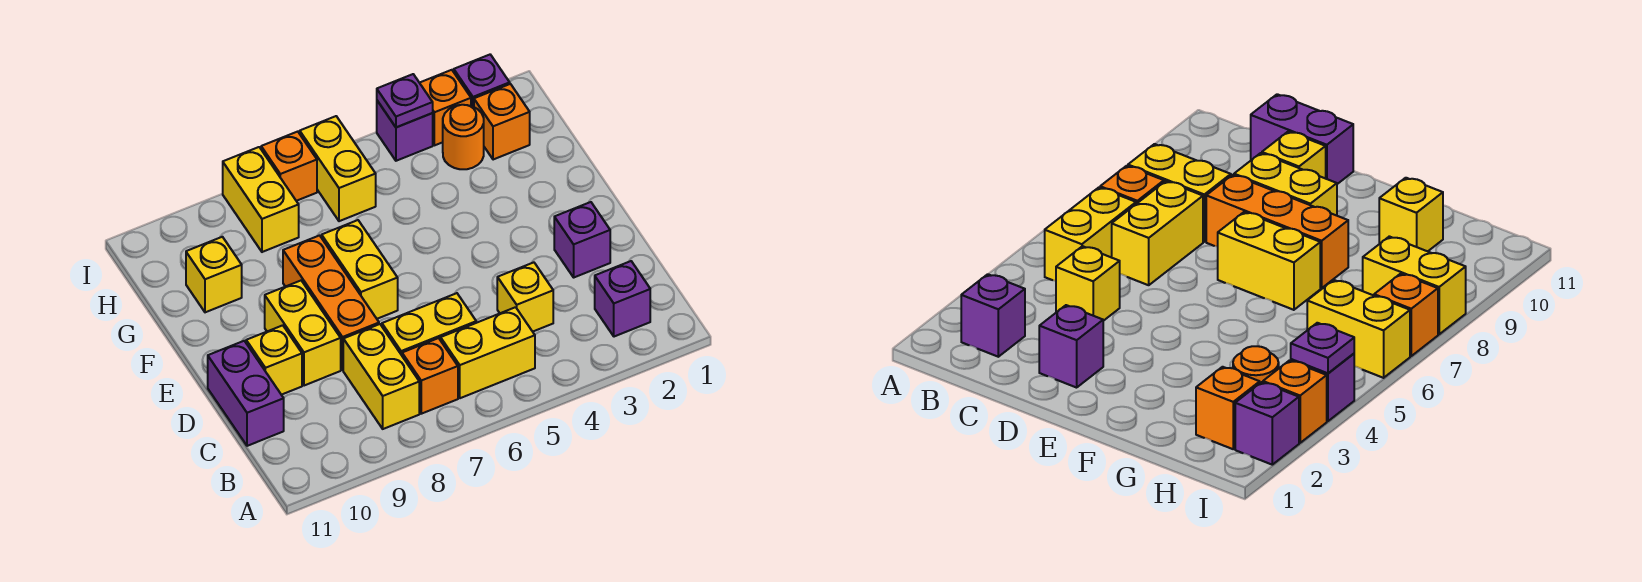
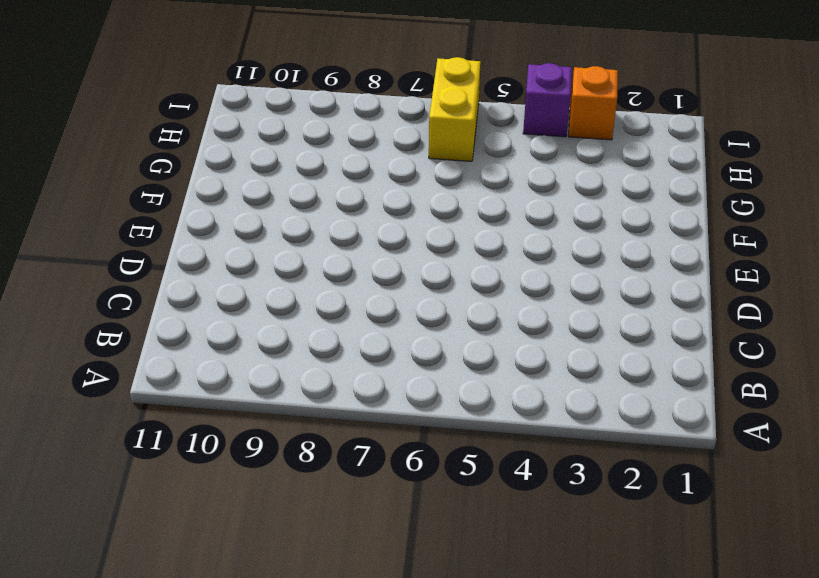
none -> purple 1x1 brick [595,261,650,337]
none -> yellow 1x2 brick [441,307,535,398]
none -> orange 1x1 brick [402,338,458,414]

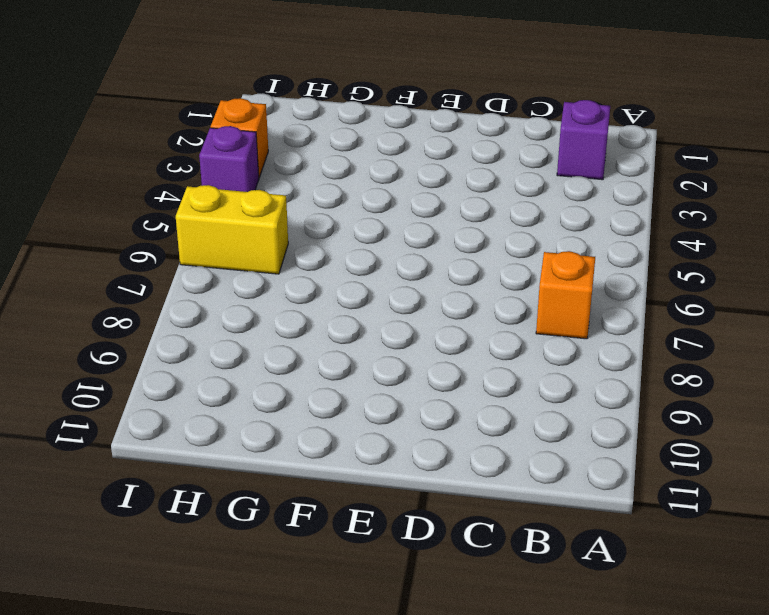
none -> yellow 1x2 brick [441,307,535,398]
none -> yellow 1x2 brick [343,324,419,429]
none -> yellow 1x1 brick [497,262,553,332]

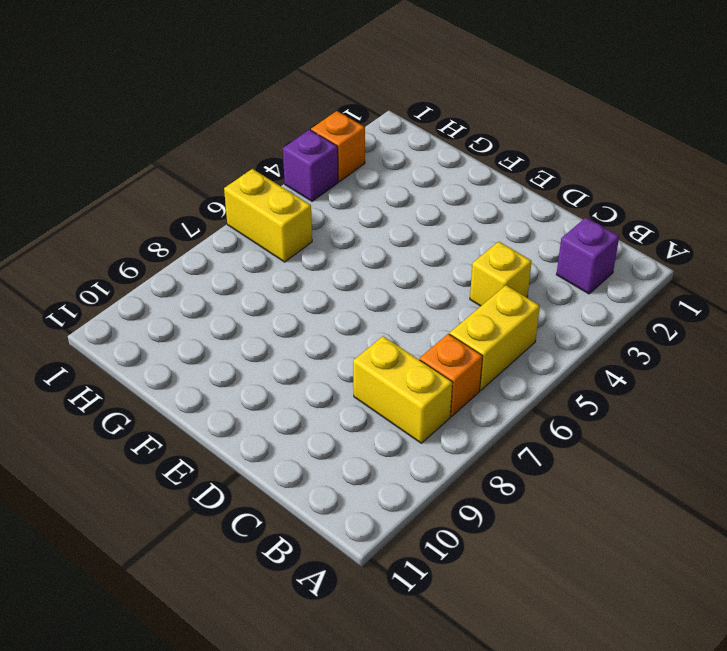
none -> yellow 1x2 brick [382,293,476,355]
none -> purple 1x2 brick [208,341,284,446]
none -> purple 1x1 brick [554,202,610,277]

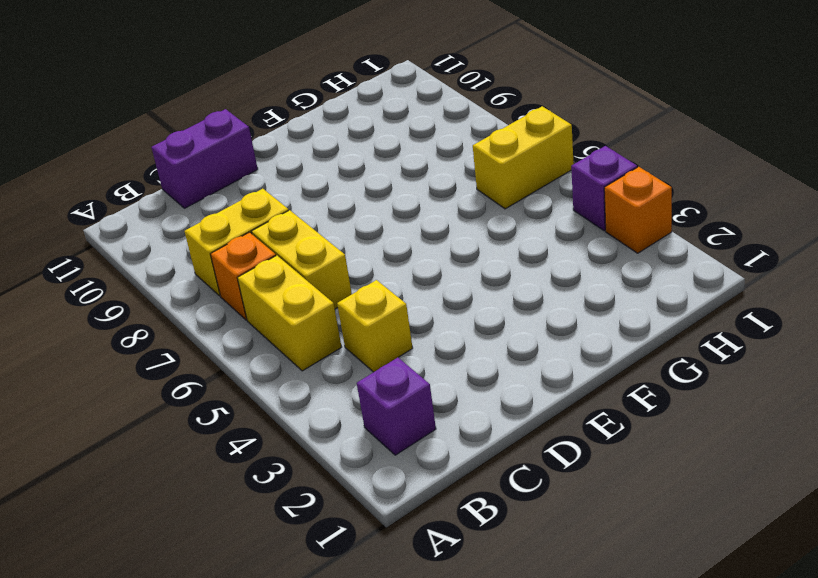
none -> purple 1x1 brick [554,202,610,277]
none -> orange 1x3 brick [283,236,379,370]
none -> yellow 1x2 brick [265,281,341,386]

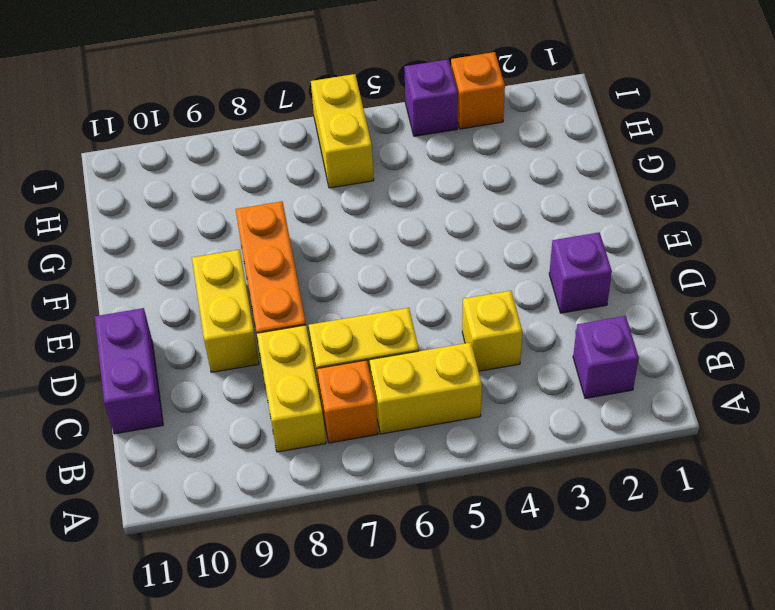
none -> yellow 1x1 brick [246,325,302,395]
none -> yellow 1x2 brick [322,220,398,319]
none -> yellow 1x1 brick [186,237,242,312]

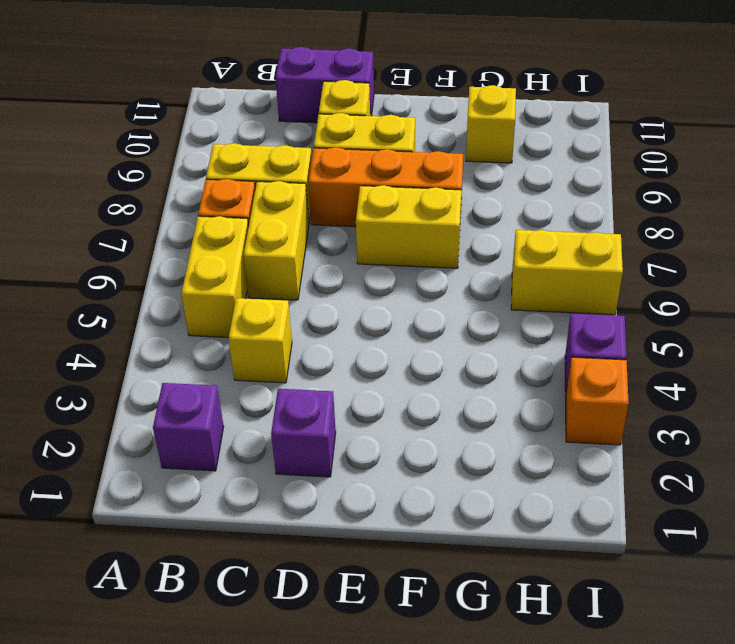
none -> orange 1x1 brick [474,84,530,160]
none -> orange 1x1 round brick [443,105,484,169]
none -> yellow 1x2 brick [223,147,299,252]

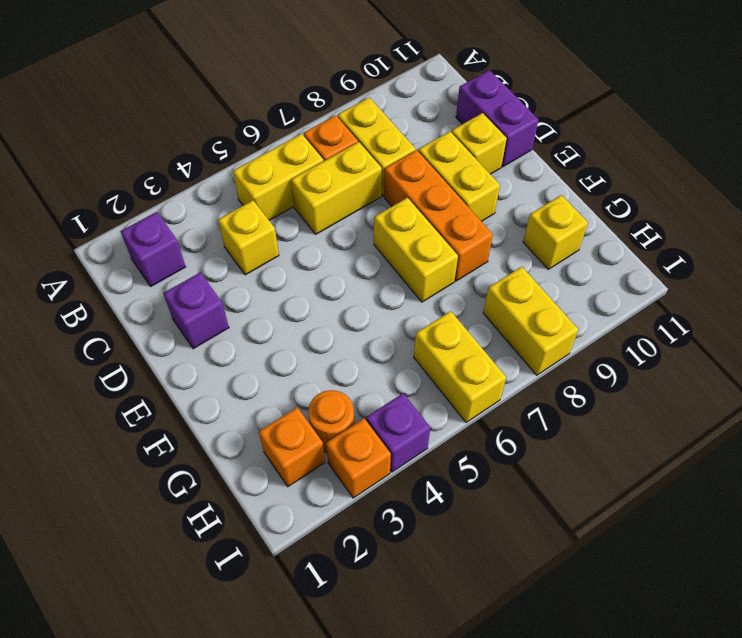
none -> purple 1x1 brick [454,55,510,107]
none -> orange 1x1 brick [261,132,317,201]
none -> purple 1x1 plate [377,74,433,127]

